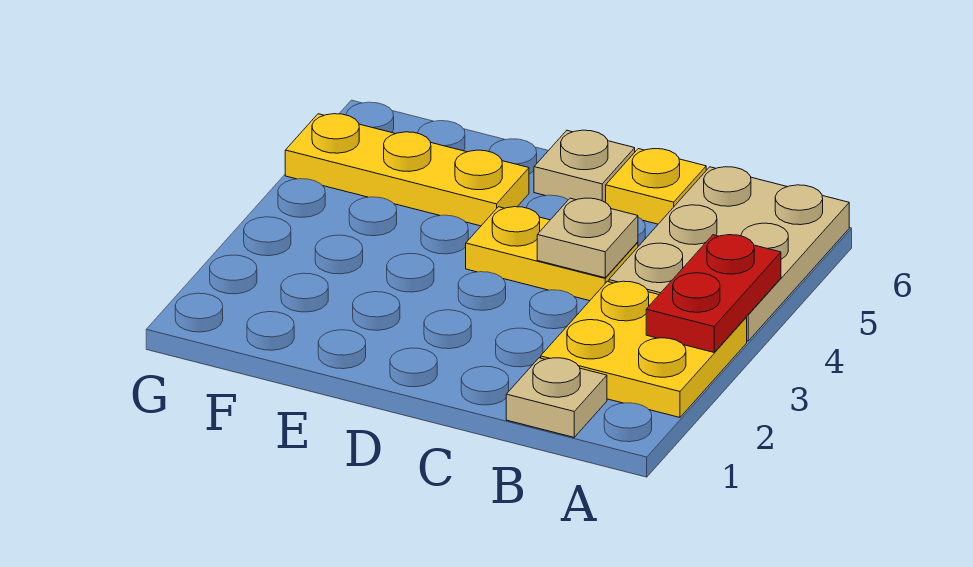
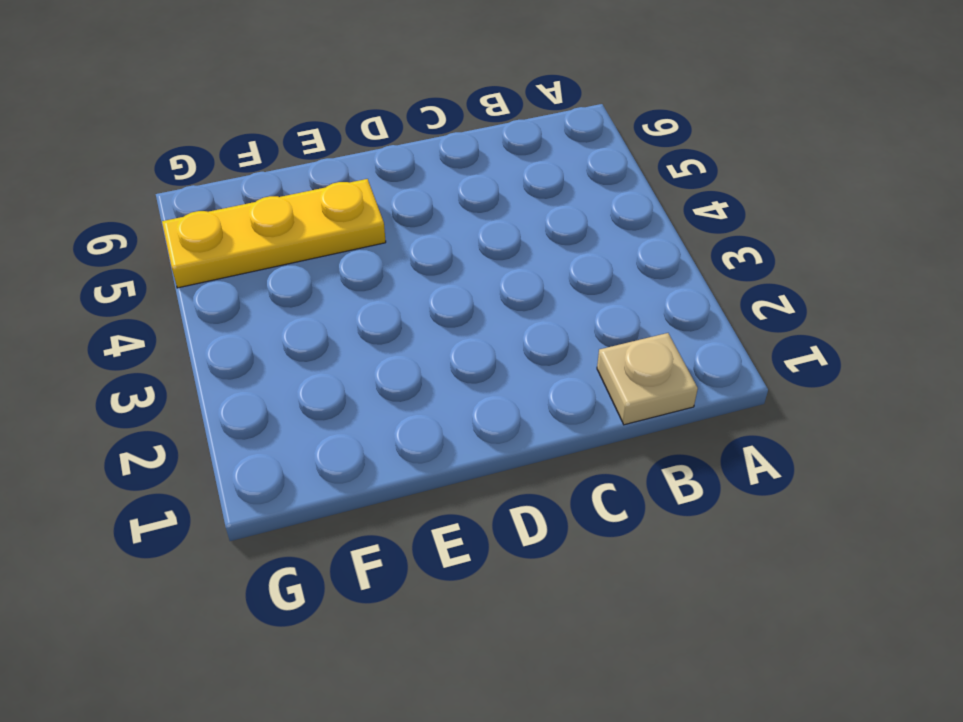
none -> yellow 2x2 plate [541,281,747,417]
none -> tan 2x3 plate [609,167,849,341]

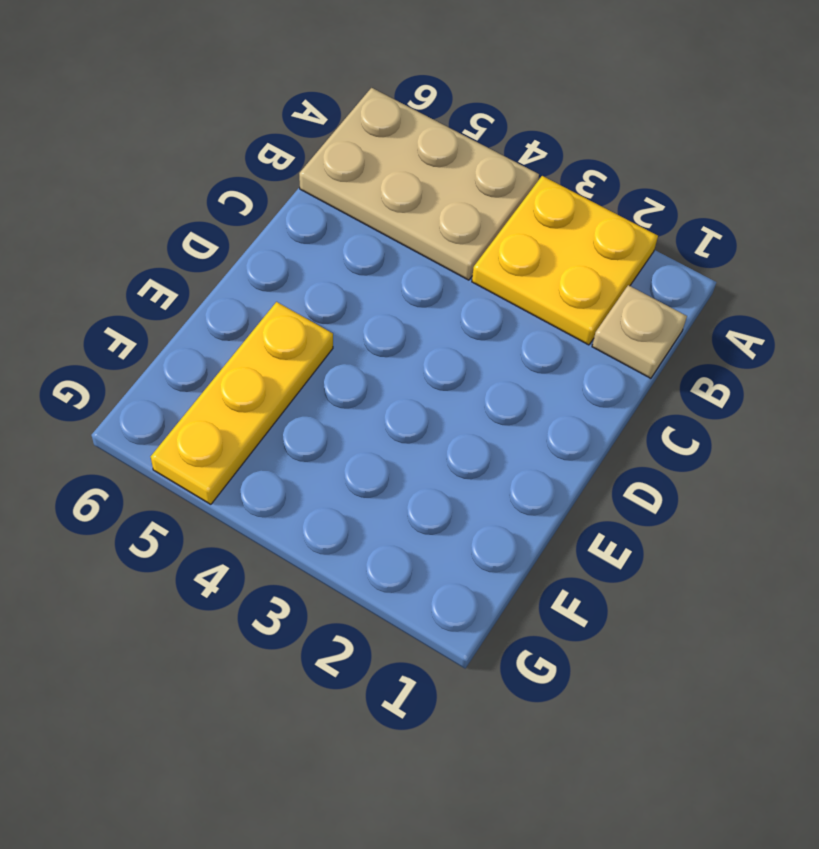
none -> yellow 1x2 plate [466,207,638,301]
none -> yellow 1x1 plate [606,149,706,224]

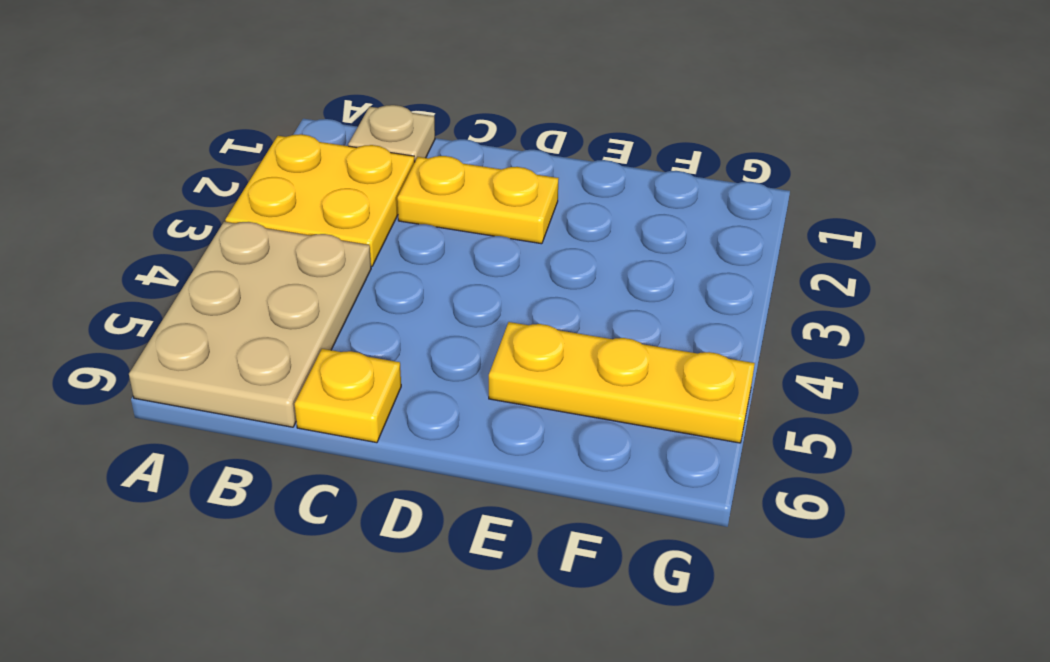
yellow 1x2 plate [397,156,559,244] -> yellow 1x2 plate moved to [466,207,638,301]
none -> tan 1x1 plate [534,130,635,203]
none -> red 1x2 plate [646,235,781,352]

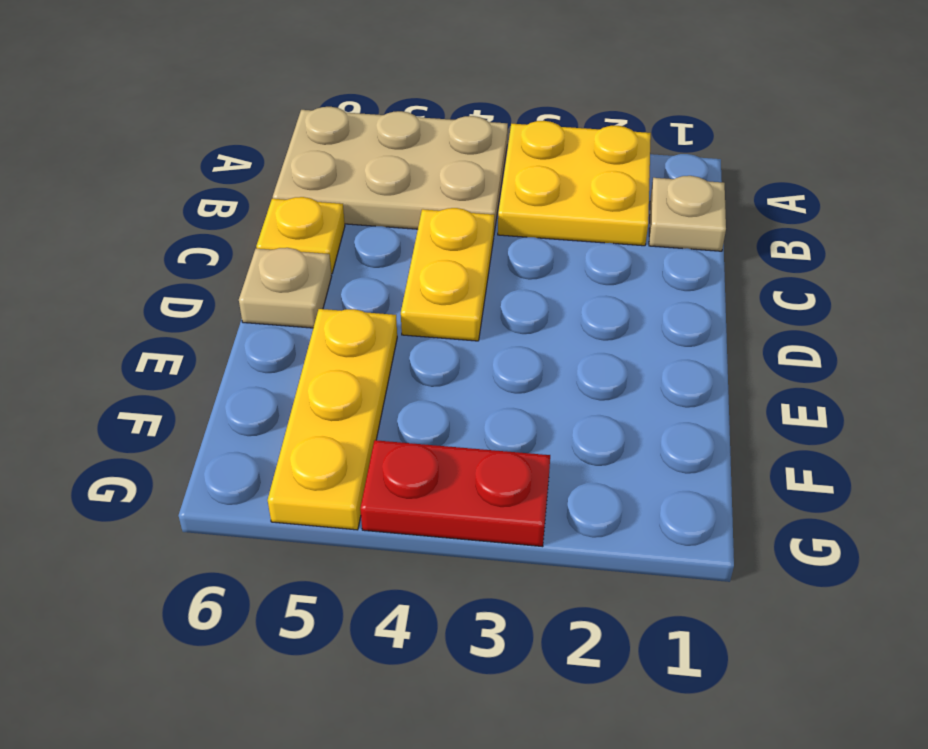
red 1x2 plate [360,440,550,547] -> red 1x2 plate moved to [646,235,781,352]
none -> tan 1x1 plate [537,198,638,278]

